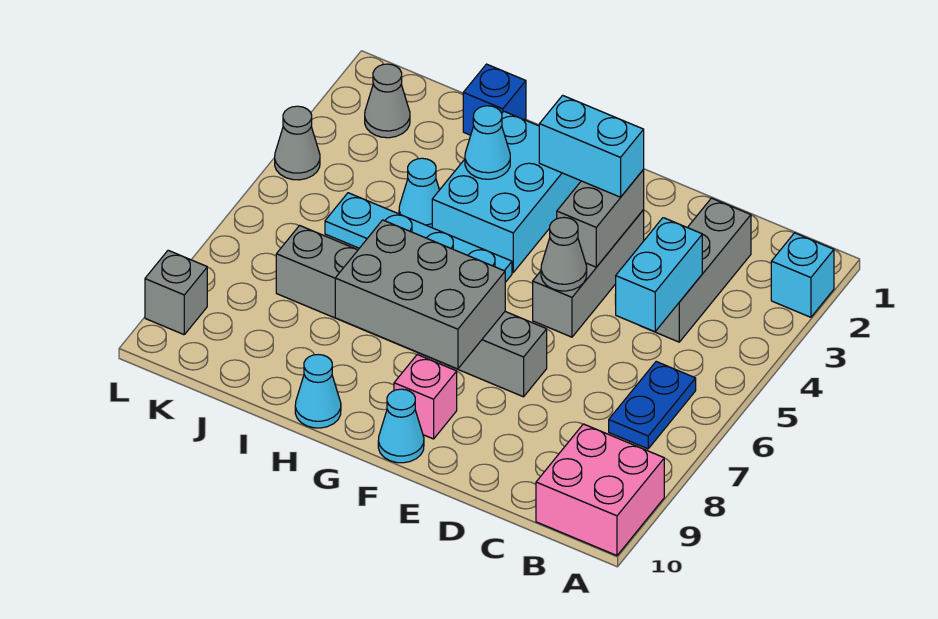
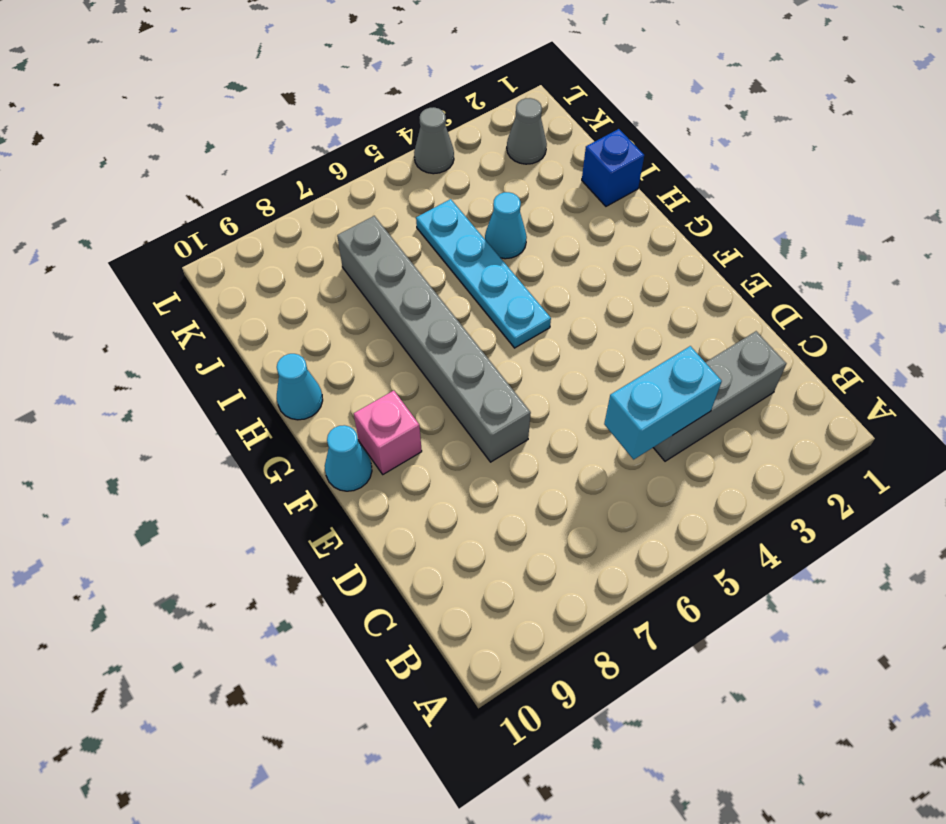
none -> cyan 1x1 brick [771,233,834,317]
none -> pink 2x2 brick [536,424,664,556]
none -> blue 1x2 plate [609,362,696,449]

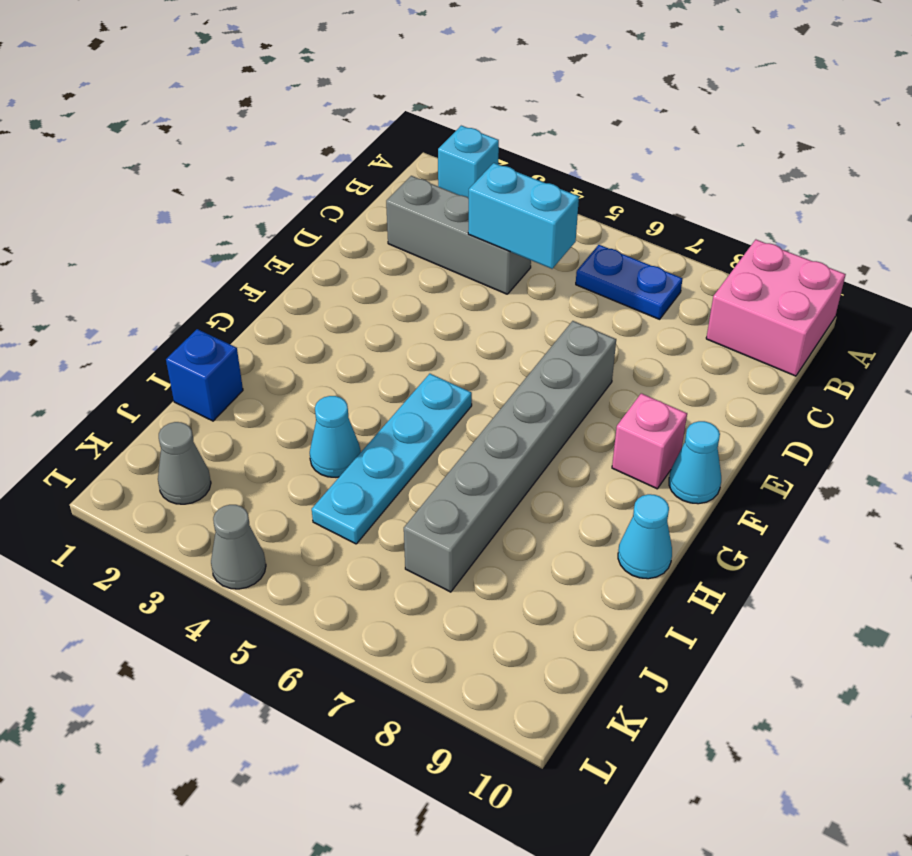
none -> grey 1x3 brick [533,210,644,337]
none -> cyan 2x3 brick [432,112,581,273]
none -> grey 1x1 brick [145,250,207,335]

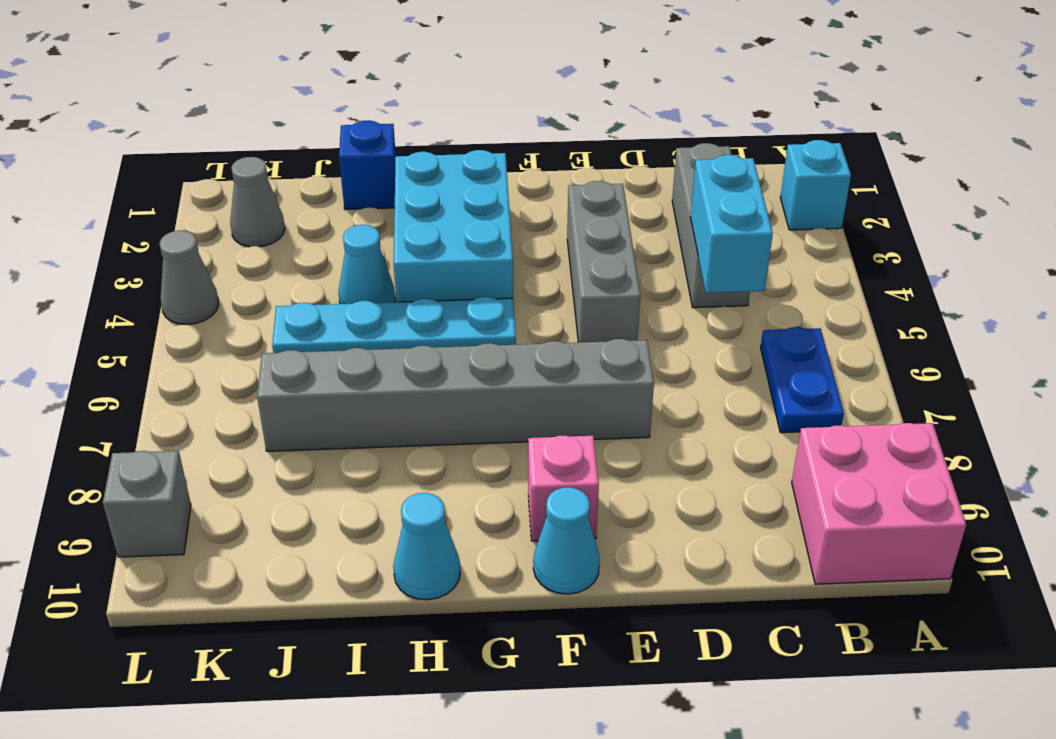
none -> grey 1x2 brick [557,170,644,267]
none -> grey 1x1 cone [541,217,587,291]
none -> grey 2x3 brick [335,220,505,369]

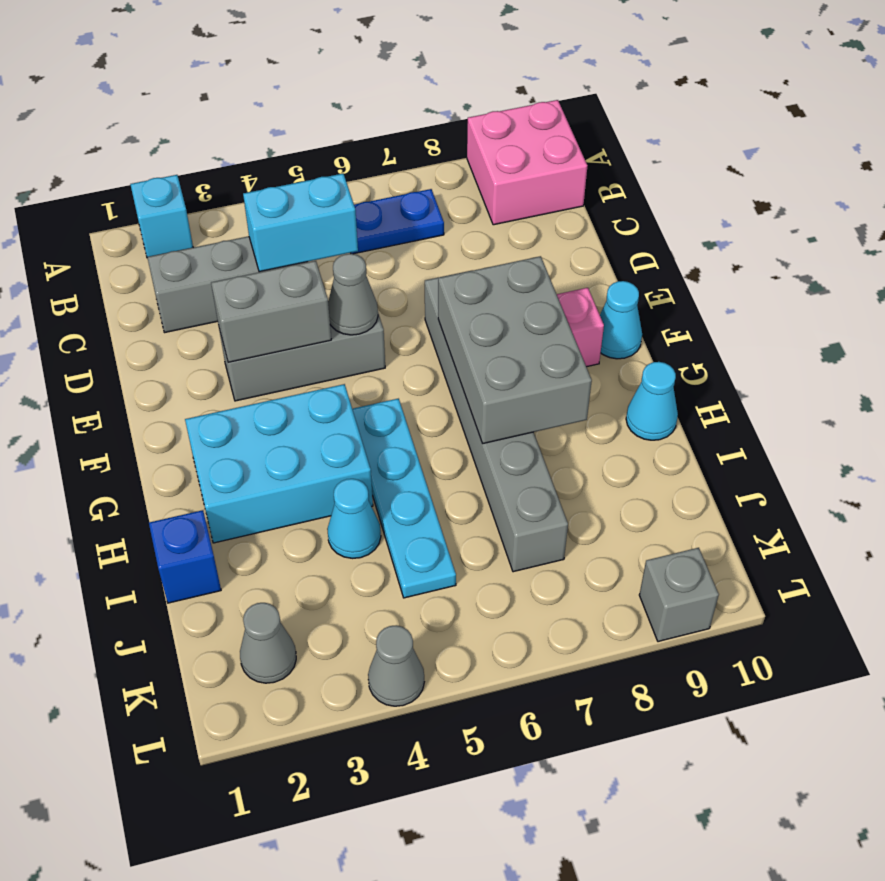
none -> cyan 1x1 cone [465,106,510,179]
none -> cyan 1x2 brick [539,95,644,197]

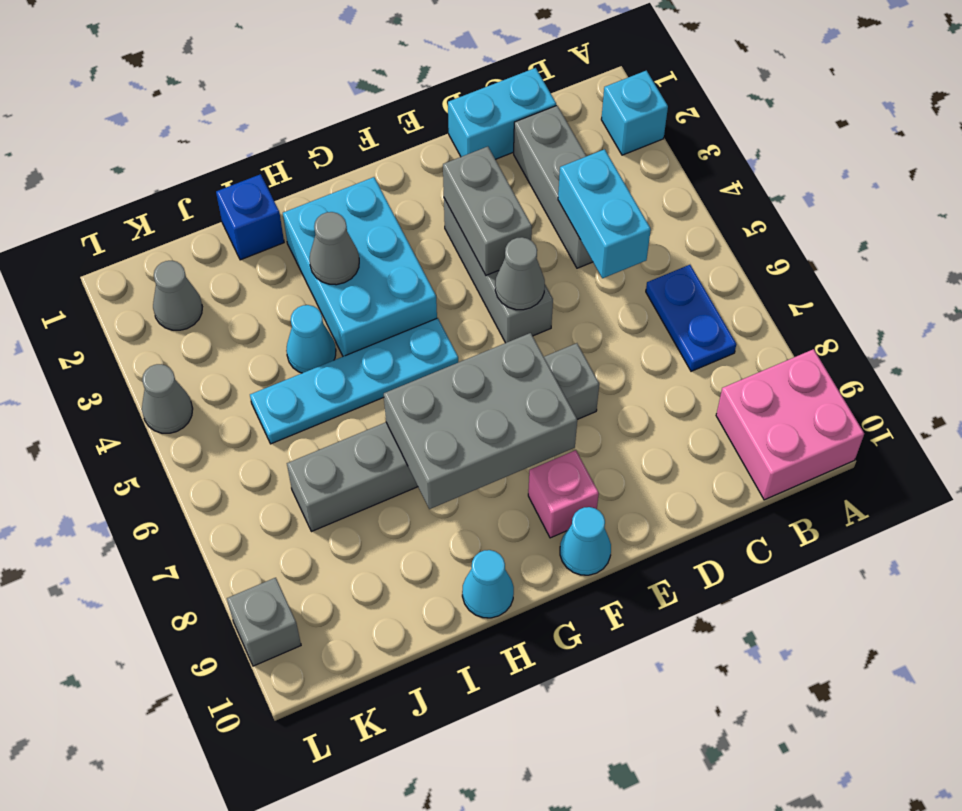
cyan 1x2 brick [448,68,556,159] -> cyan 1x2 brick moved to [539,95,644,197]
grey 1x1 cone [310,212,359,285] -> cyan 1x1 cone [465,106,510,179]

